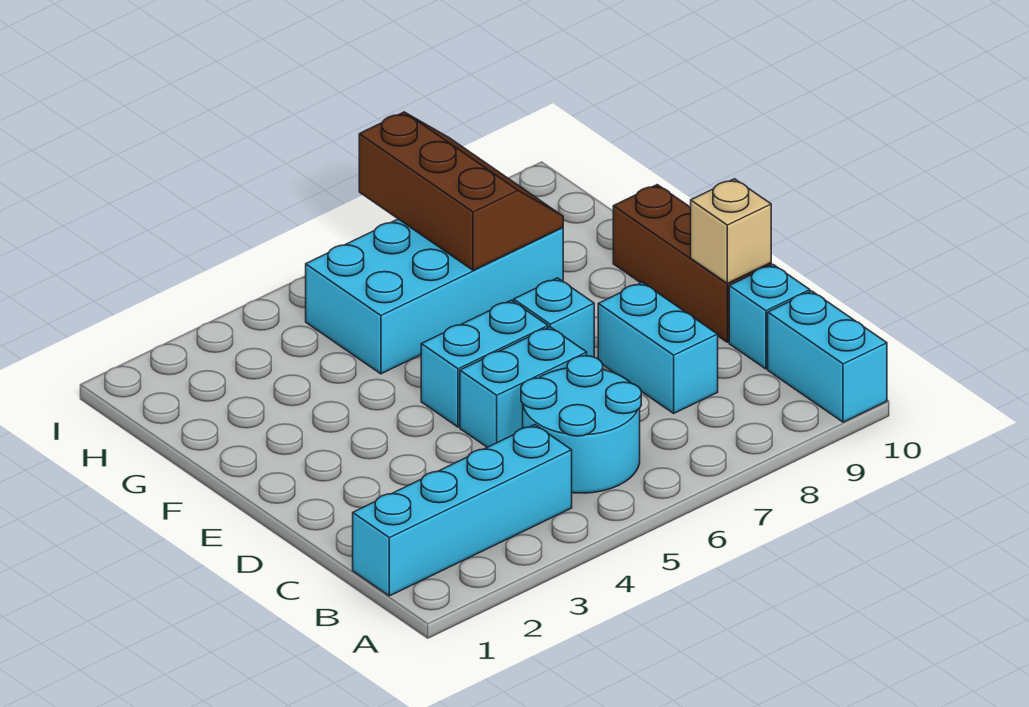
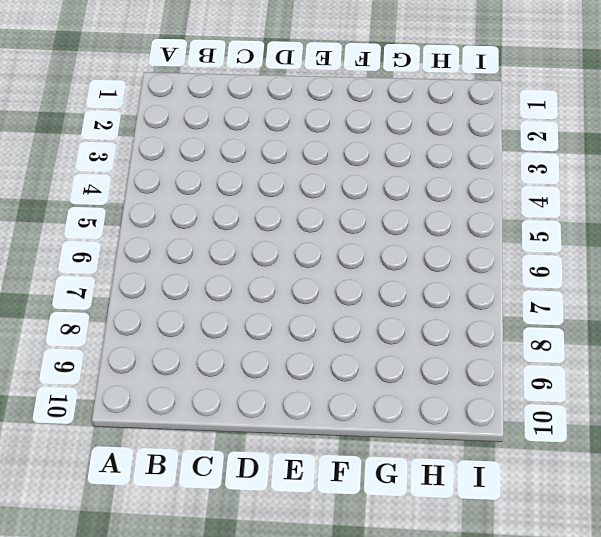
none -> cyan 1x2 brick [768,291,887,422]
none -> cyan 1x4 brick [353,425,572,596]
none -> cyan 2x2 round brick [521,356,641,493]

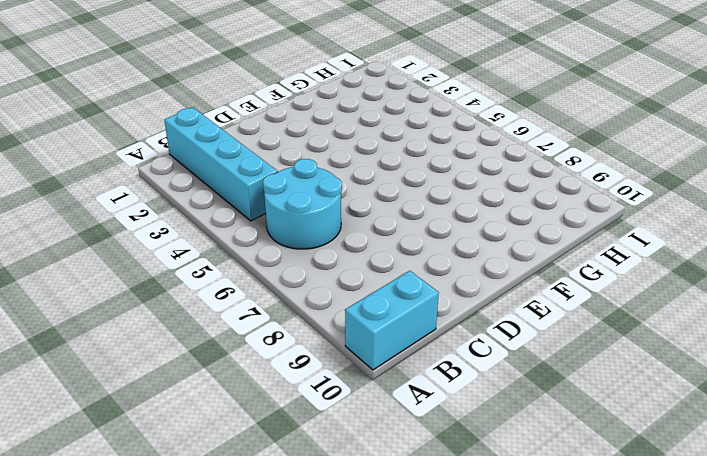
none -> cyan 1x2 brick [598,282,718,413]
none -> cyan 1x1 brick [729,265,810,369]
none -> cyan 1x2 brick [460,327,587,447]

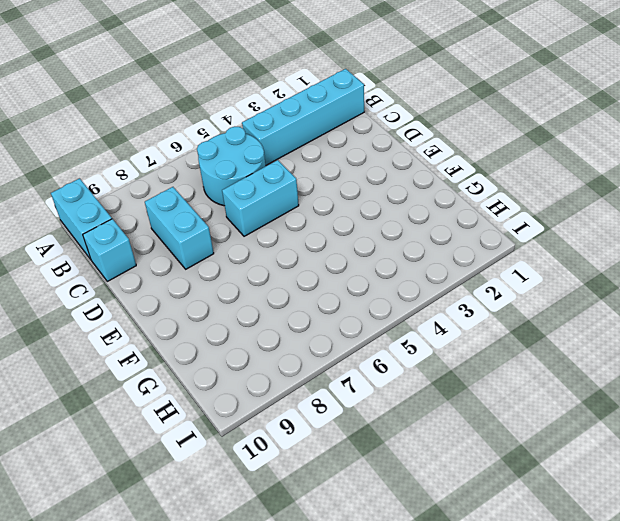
none -> brown 1x3 brick [613,185,771,342]
none -> cyan 1x2 brick [421,300,548,427]
none -> cyan 1x1 brick [514,278,594,357]

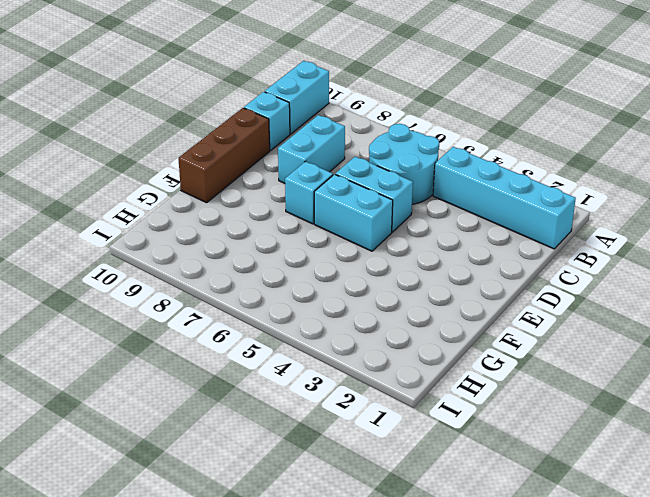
none -> cyan 2x4 brick [306,219,563,374]
none -> tan 1x1 brick [691,179,771,283]
none -> brown 2x3 slope [359,112,563,270]

